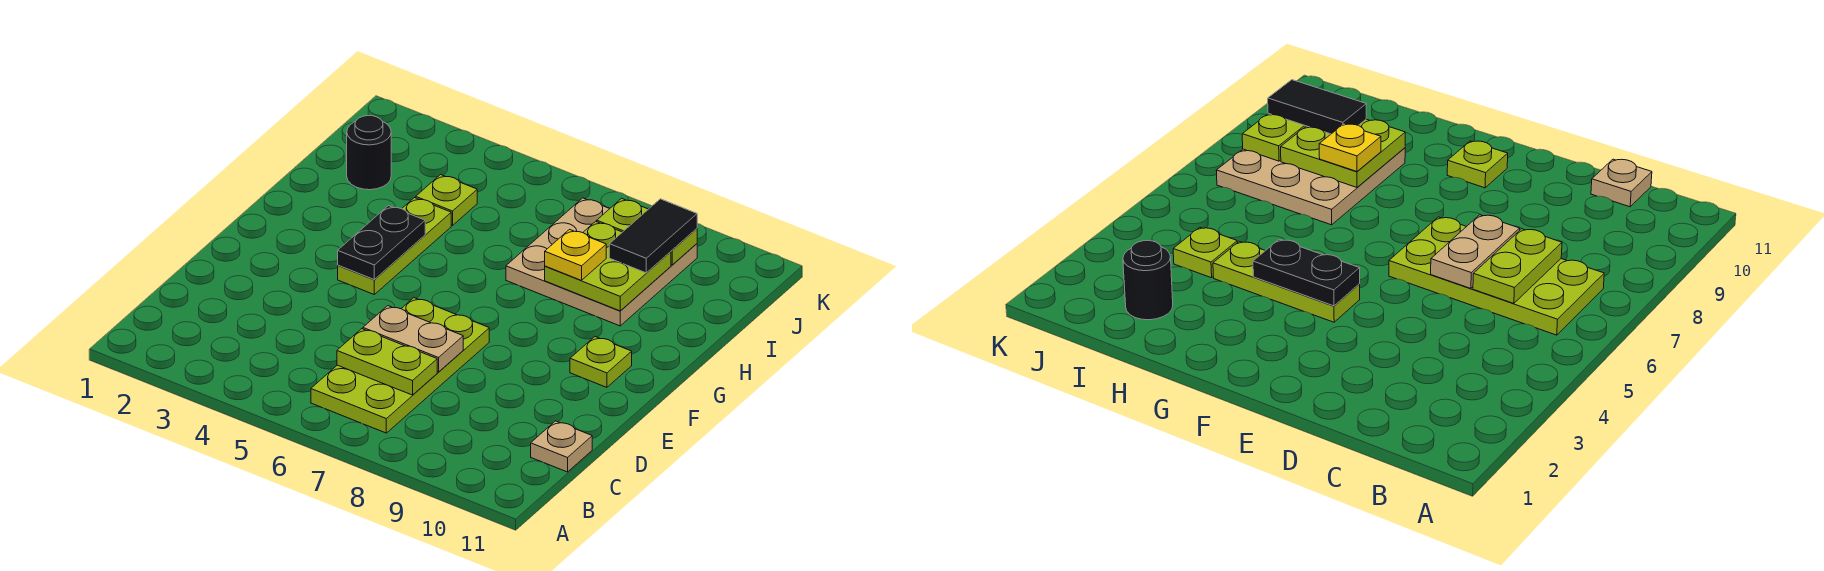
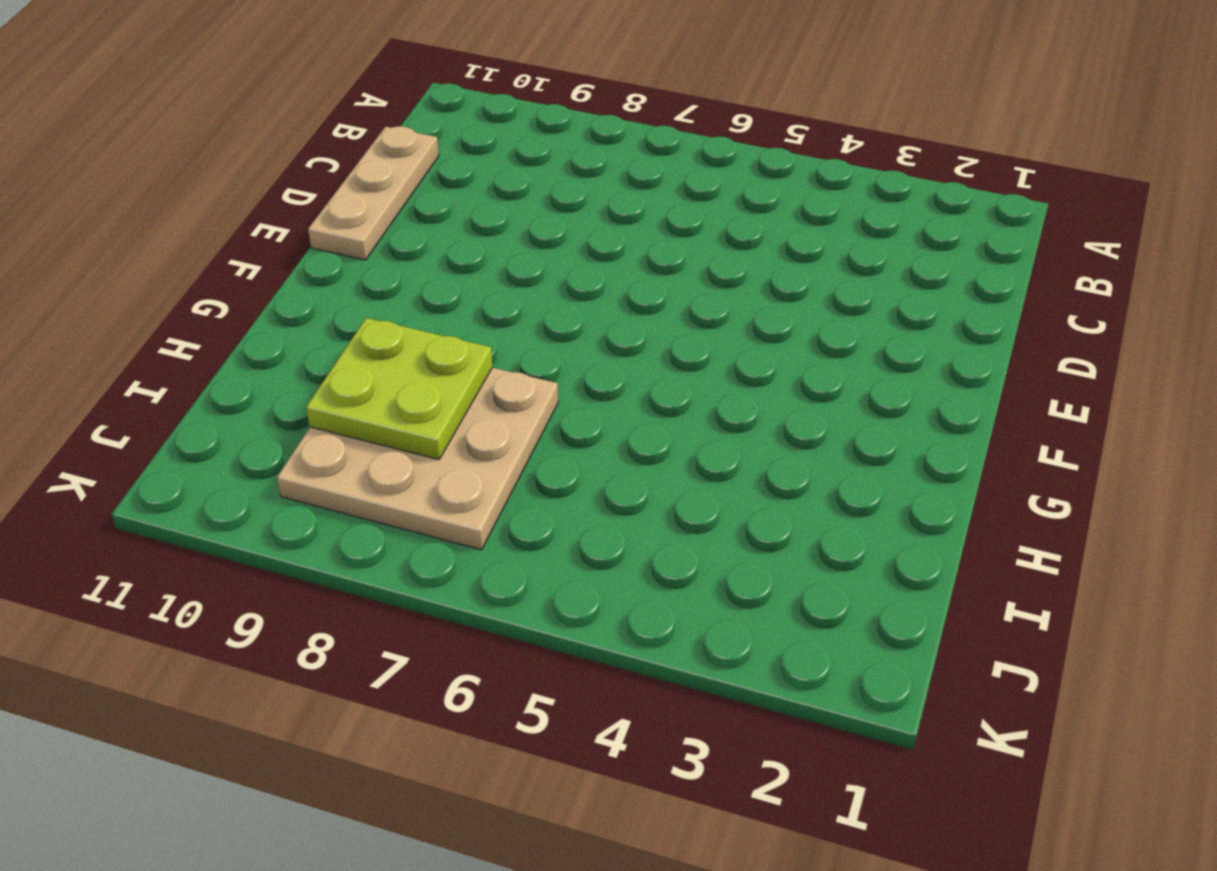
tan 1x3 plate [308,126,439,260] -> tan 1x1 plate [531,421,592,472]
none -> lime 2x4 plate [311,298,489,433]
none -> lime 1x3 plate [338,198,451,294]
none -> lime 1x1 plate [570,337,632,387]

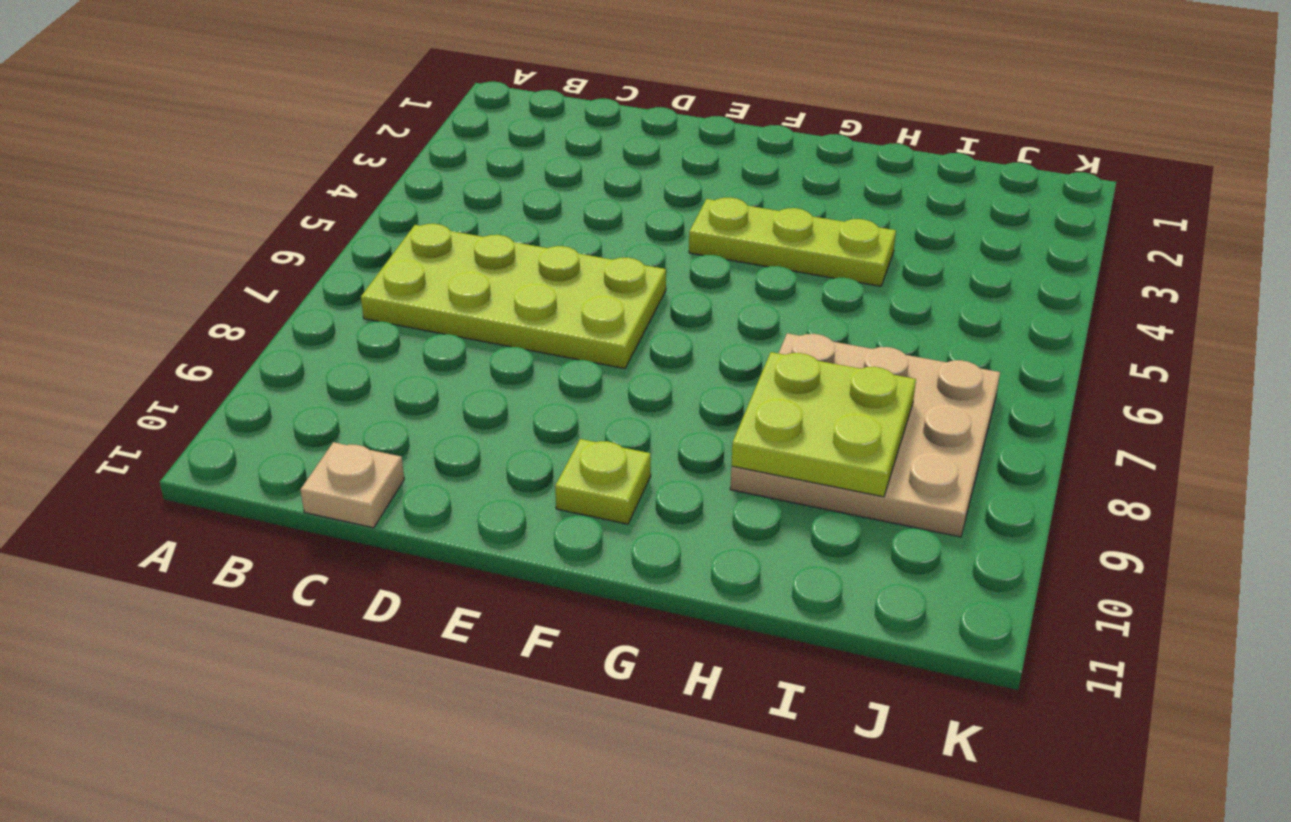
none -> black 1x1 round brick [347,116,391,190]
none -> lime 1x1 plate [416,175,477,226]
none -> lime 1x2 plate [337,329,437,395]

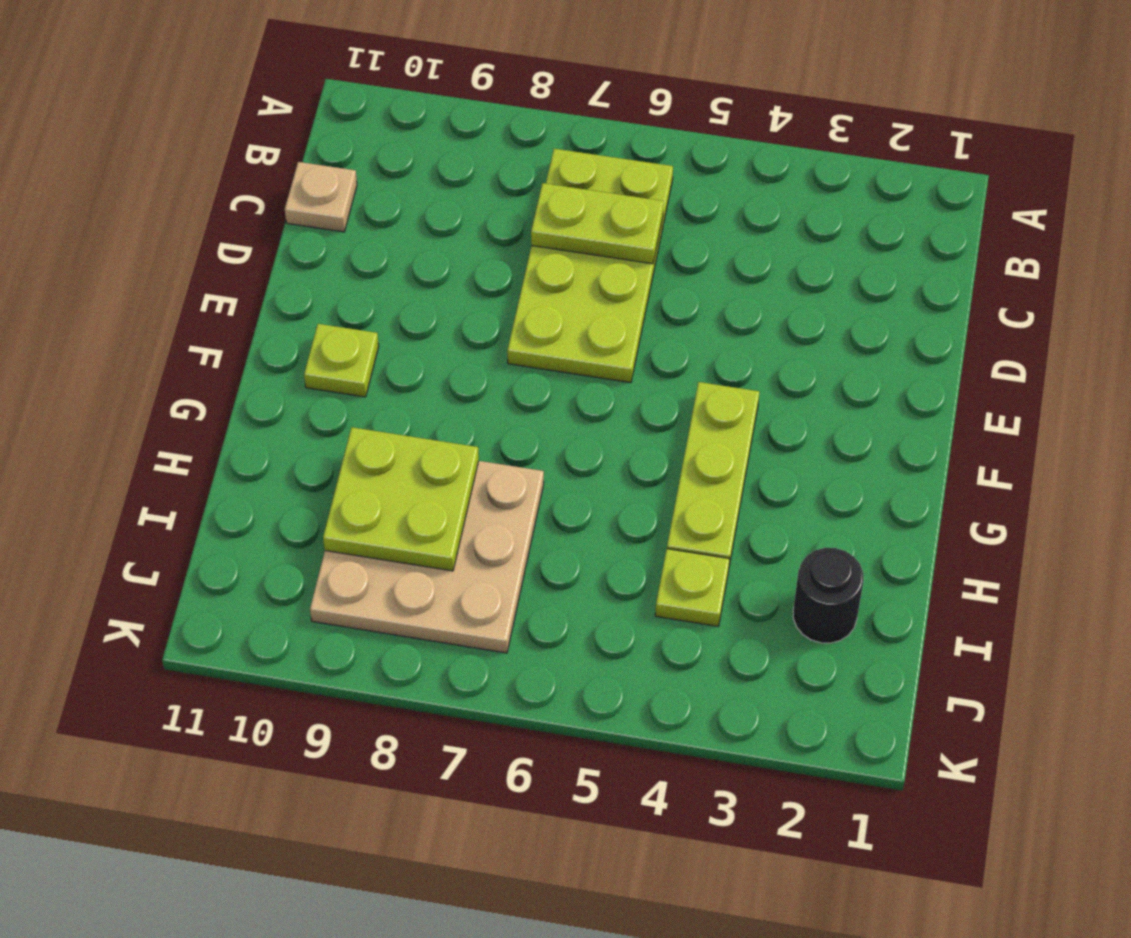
none -> tan 1x2 plate [363,306,463,372]
none -> black 1x2 plate [338,206,425,280]
none -> lime 1x2 plate [597,198,697,265]

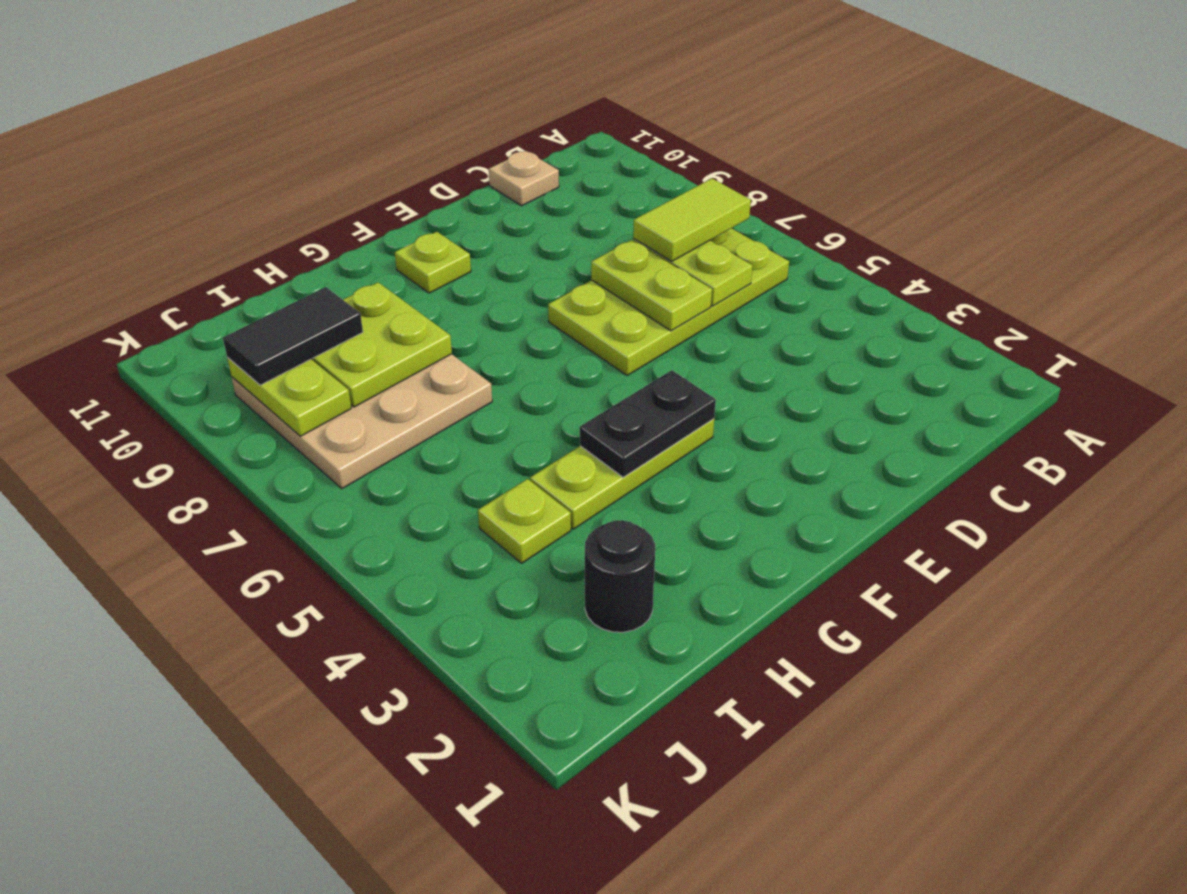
lime 1x2 tile [633,178,751,261] -> none
lime 1x2 plate [591,240,712,331] -> tan 1x2 plate [363,306,463,372]
none -> yellow 1x1 plate [545,230,606,280]

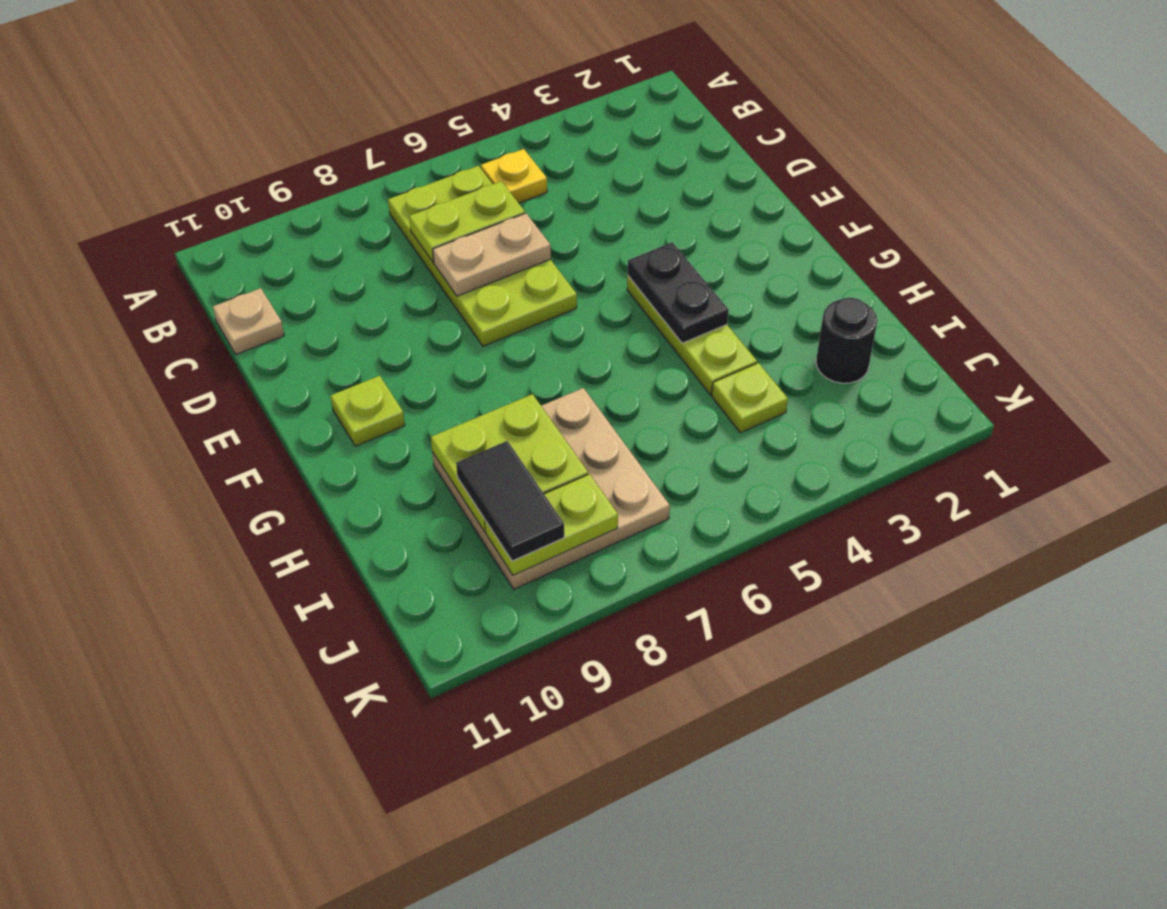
yellow 1x1 plate [481,149,547,203] -> yellow 1x1 plate moved to [545,230,606,280]

